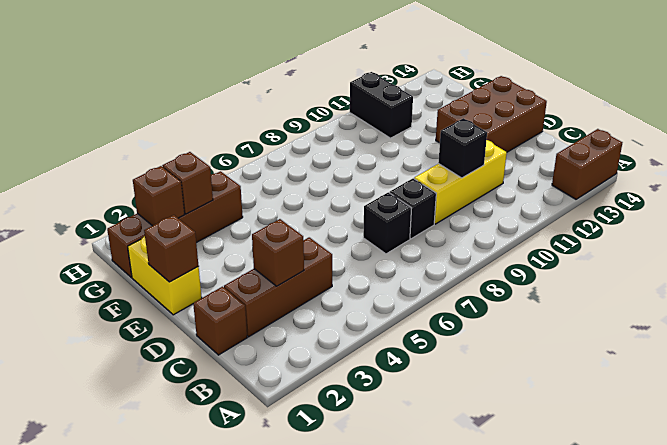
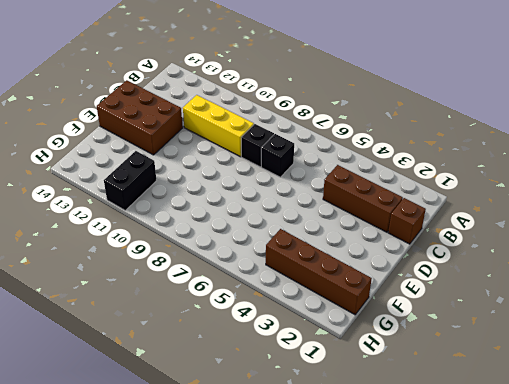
none -> brown 1x2 brick [552,129,622,199]
none -> yellow 1x2 brick [128,236,202,315]
none -> brown 1x1 brick [252,219,304,286]

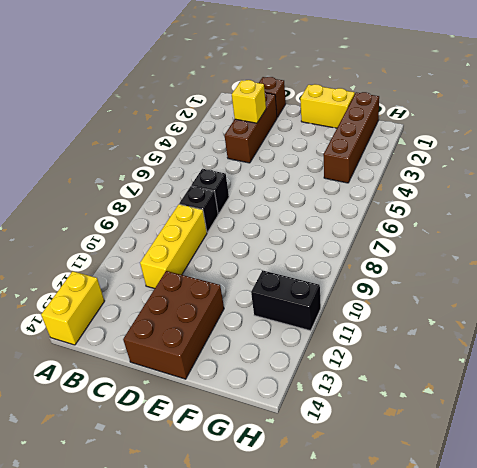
yellow 1x2 brick [41,271,104,345] -> brown 1x2 brick [552,129,622,199]
yellow 1x1 brick [232,80,266,123] -> brown 1x1 brick [252,219,304,286]
none -> black 1x1 brick [438,118,487,178]
none -> brown 1x1 brick [144,215,198,282]
none -> brown 1x1 brick [133,166,185,226]

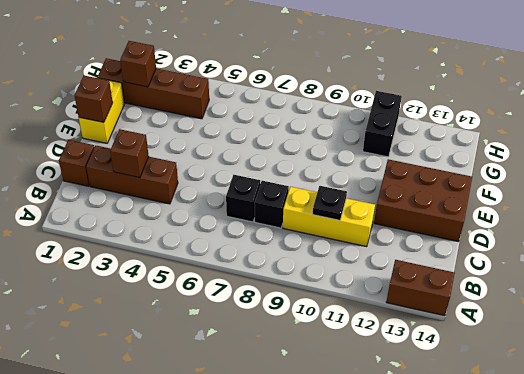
black 1x1 plate [312,186,347,220] -> black 1x1 brick [438,118,487,178]
none -> brown 1x1 brick [162,152,213,214]

